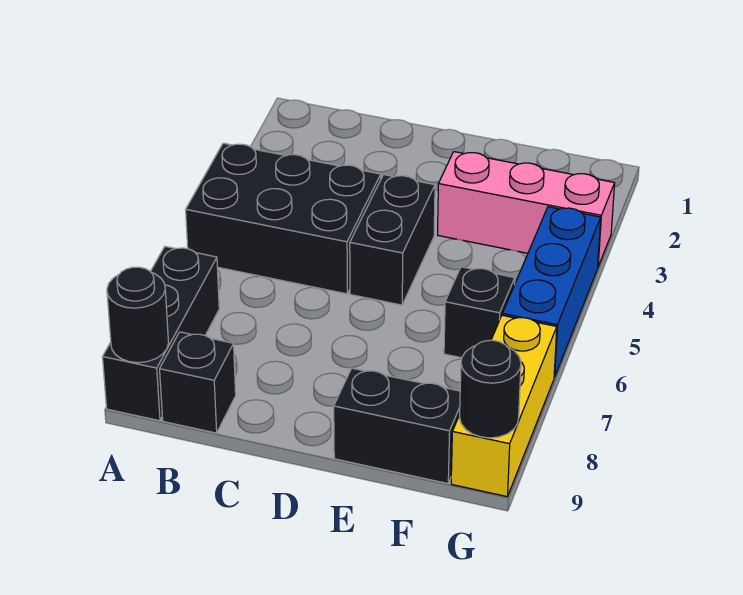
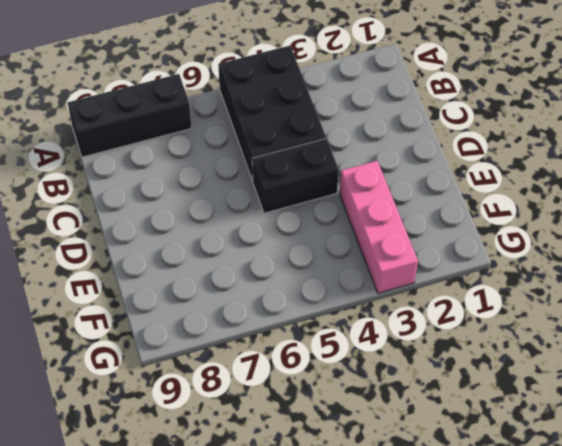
none -> black 1x1 brick [160,332,236,433]
none -> black 1x2 brick [334,368,460,484]

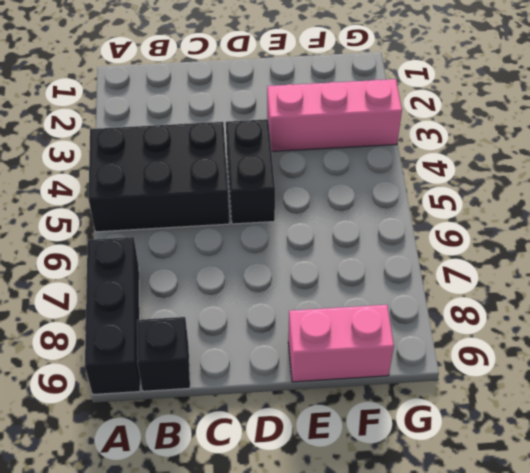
pink 1x2 brick [288,305,394,382] -> black 1x2 brick [334,368,460,484]
none -> black 1x1 brick [444,267,515,358]
none -> blue 1x3 brick [502,207,601,377]

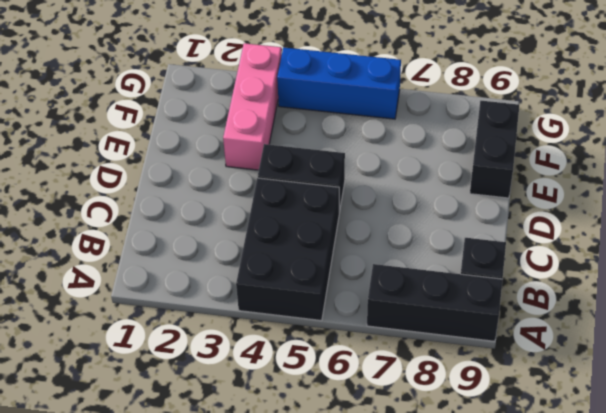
none -> black 1x1 brick [444,267,515,358]
none -> yellow 1x3 brick [451,315,557,496]

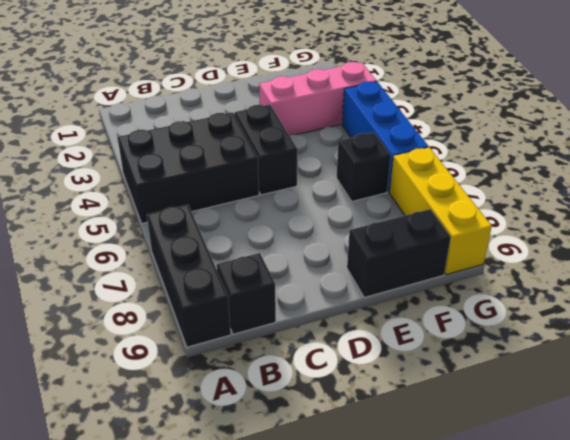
none -> black 1x1 round brick [107,267,169,363]
none -> black 1x1 round brick [460,340,521,438]

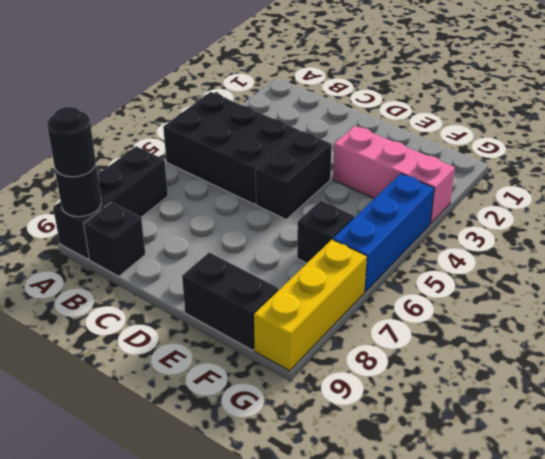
black 1x1 round brick [47,107,96,177] -> black 1x1 round brick moved to [460,340,521,438]

